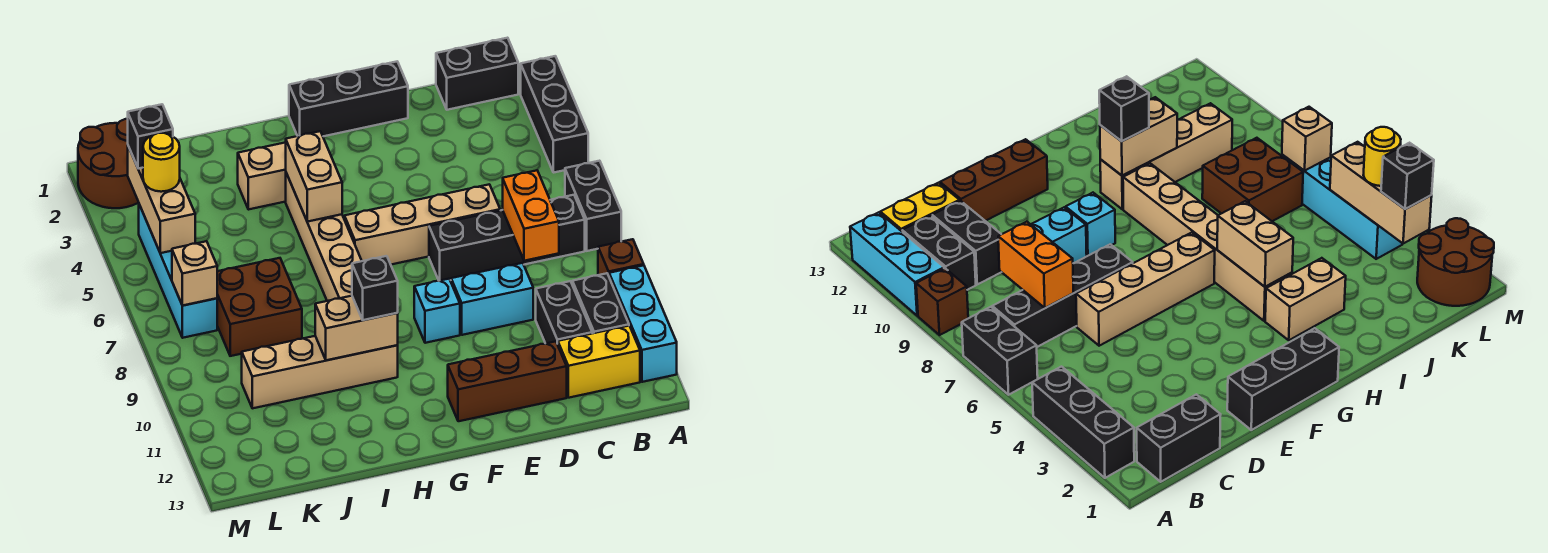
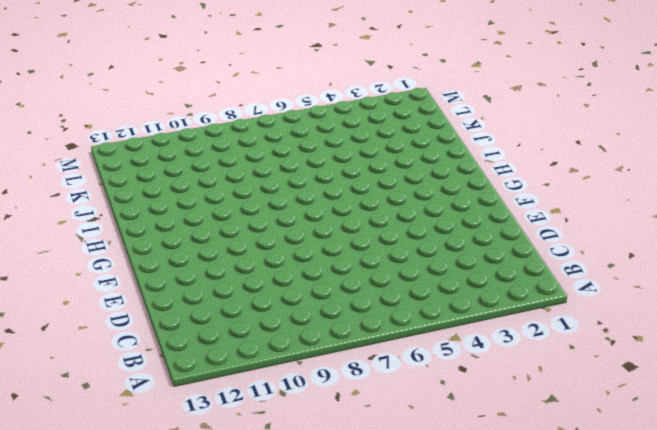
none -> black 1x3 brick [521,56,588,173]
none -> black 1x2 brick [565,161,621,251]
none -> brown 1x1 brick [598,239,644,275]

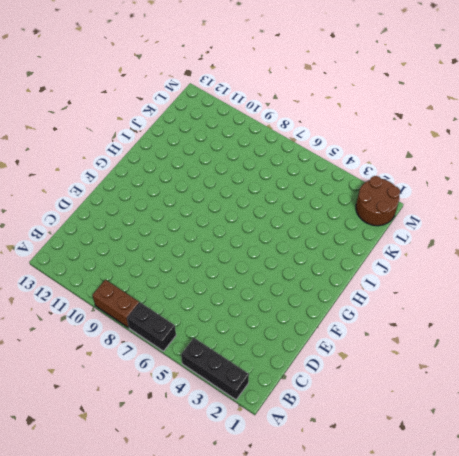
brown 1x2 brick [92,280,139,328] -> brown 1x1 brick [598,239,644,275]
none -> cyan 1x3 brick [609,265,677,382]
none -> black 1x2 brick [436,38,518,110]
none -> black 1x4 brick [429,195,585,281]

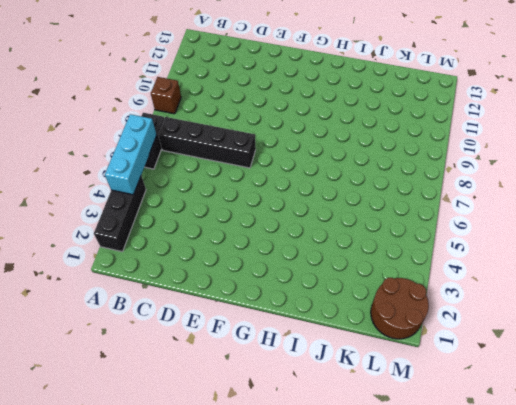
cyan 1x3 brick [105,114,157,195] -> cyan 1x3 brick moved to [609,265,677,382]
none -> black 1x2 brick [436,38,518,110]
none -> black 1x2 brick [572,273,629,333]
none -> yellow 1x2 brick [558,326,640,398]

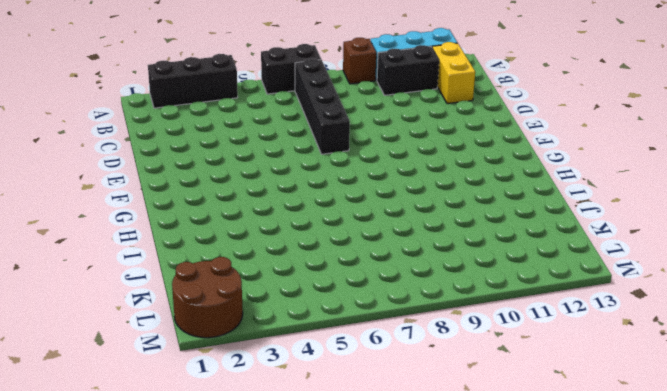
none -> black 1x2 brick [436,38,518,110]
none -> black 1x2 brick [536,281,592,344]
none -> tan 1x4 brick [344,184,500,265]

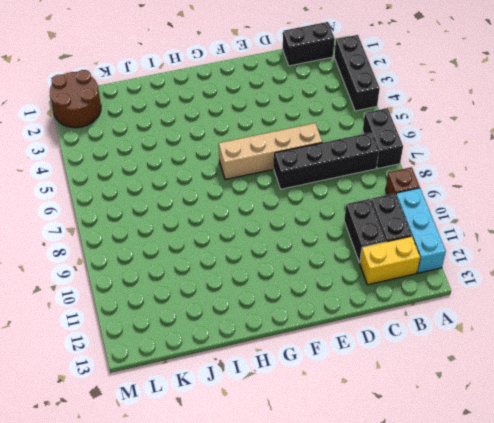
none -> cyan 1x2 brick [451,263,533,335]
none -> brown 1x3 brick [448,341,567,421]
none -> black 1x3 brick [289,62,408,136]

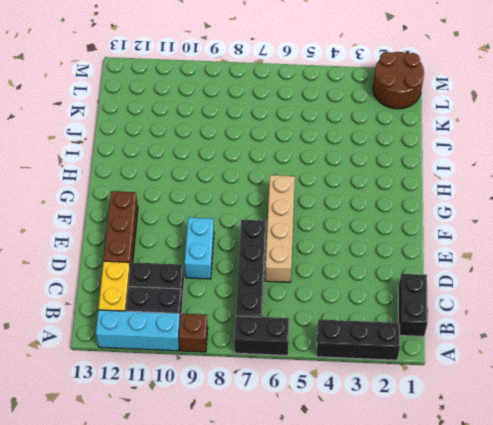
none -> black 1x3 brick [289,62,408,136]
none -> cyan 1x1 brick [414,279,460,343]
none -> tan 1x2 brick [238,142,286,210]

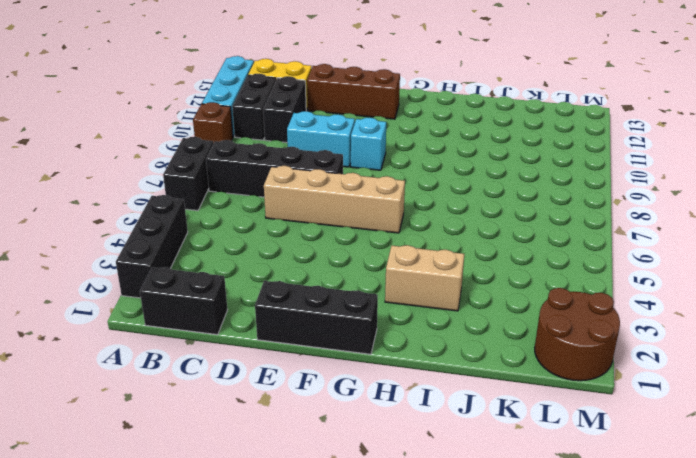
none -> tan 1x6 brick [286,173,362,301]
none -> tan 1x4 brick [242,336,398,408]
none -> brown 2x2 brick [217,258,302,356]

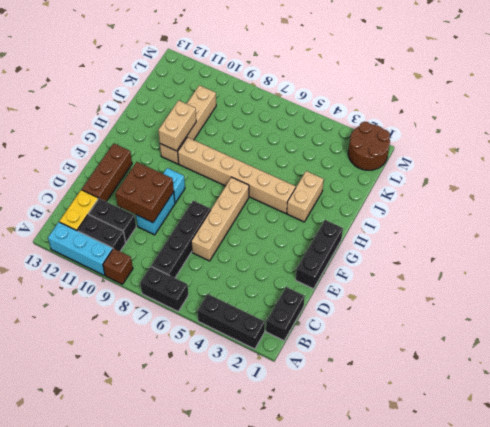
brown 2x2 brick [115,162,174,222] -> brown 2x2 brick moved to [217,258,302,356]
none -> cyan 1x4 brick [139,205,217,338]
none -> orange 1x2 brick [503,170,559,261]
none -> tan 1x2 brick [286,131,342,222]

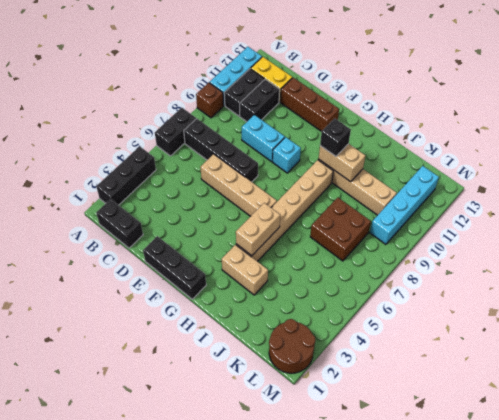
cyan 1x4 brick [370,166,439,244] -> cyan 1x4 brick moved to [139,205,217,338]
none -> orange 1x2 brick [503,170,559,261]
none -> tan 1x3 brick [128,146,195,253]
none -> tan 1x1 brick [172,241,217,306]

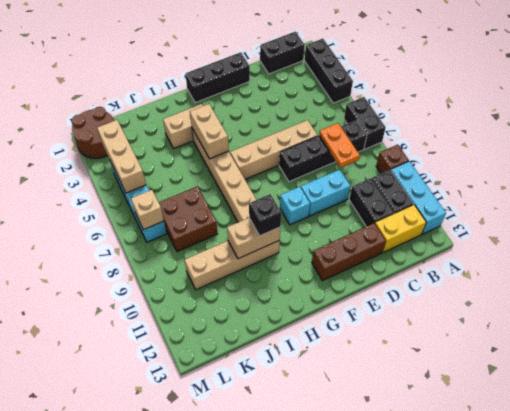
orange 1x2 plate [319,123,360,168] -> orange 1x2 brick [503,170,559,261]
none -> black 1x1 brick [128,104,173,169]
none -> yellow 1x1 round brick [143,133,180,192]

